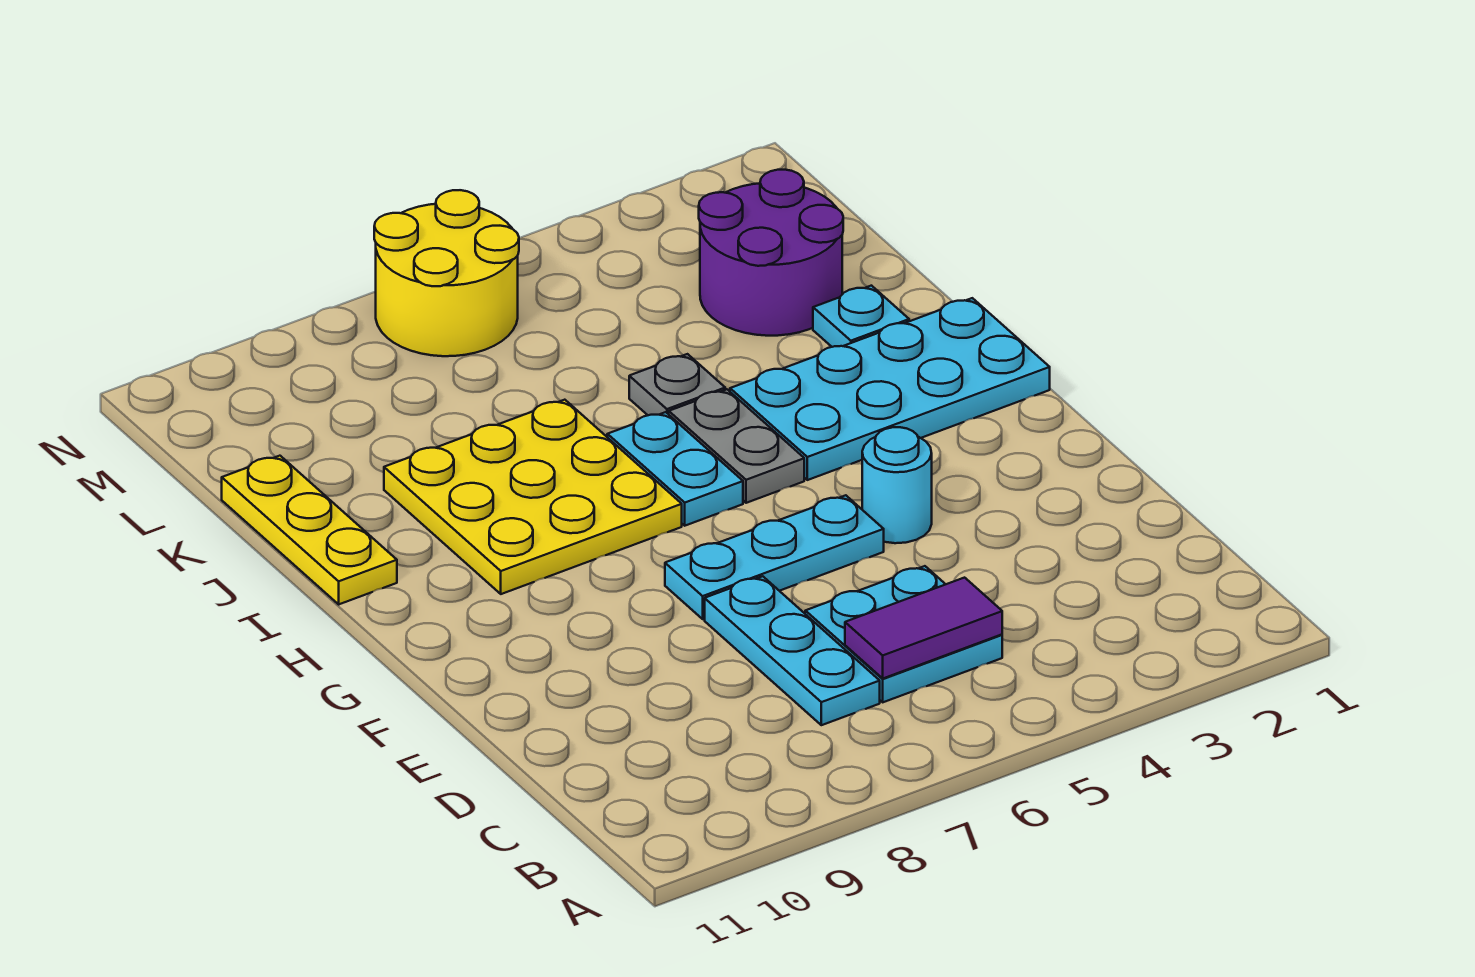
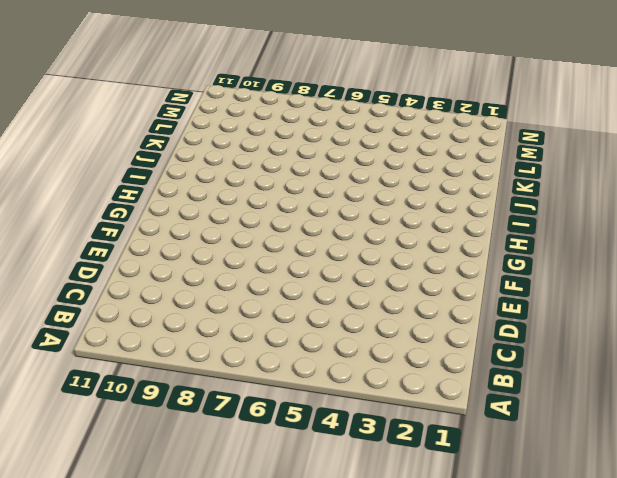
none -> cyan 2x2 plate [805,566,1002,702]
none -> cyan 1x3 plate [705,576,880,725]
none -> cyan 1x1 round brick [862,427,932,543]

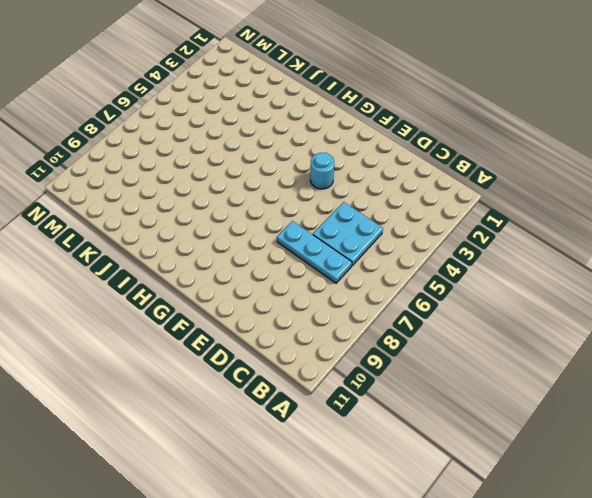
none -> cyan 1x3 plate [665,495,884,619]
none -> cyan 2x4 plate [730,298,1050,480]
none -> grey 1x2 plate [669,389,804,503]

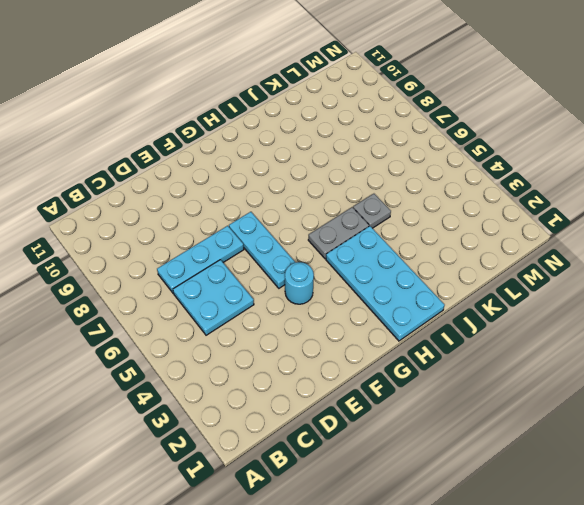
none -> cyan 1x2 plate [607,412,743,526]
none -> yellow 3x3 plate [384,400,682,594]
none -> yellow 1x3 plate [222,456,397,604]

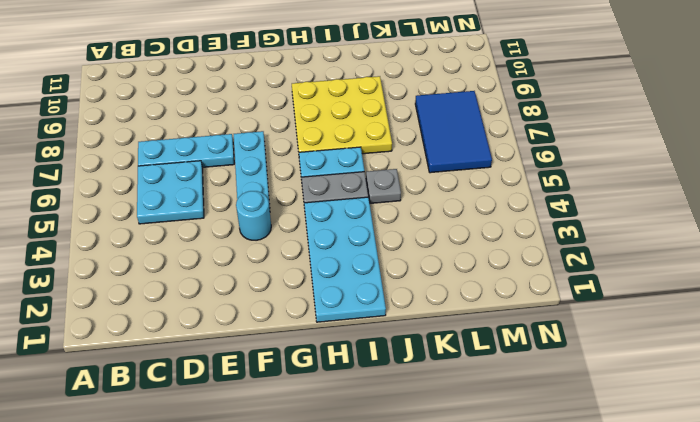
blue 2x3 tile [415,91,492,173] -> yellow 2x2 round brick [374,190,519,356]
none -> yellow 1x3 plate [222,456,397,604]
none -> cyan 1x1 plate [813,286,909,347]
none -> purple 2x2 round brick [699,170,843,336]

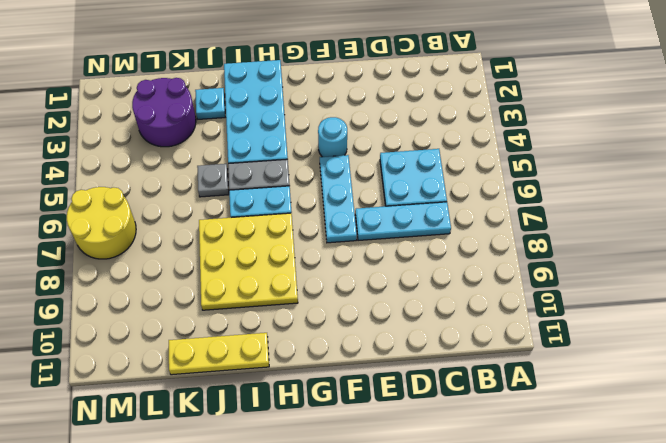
none -> purple 1x2 tile [845,578,1002,678]

